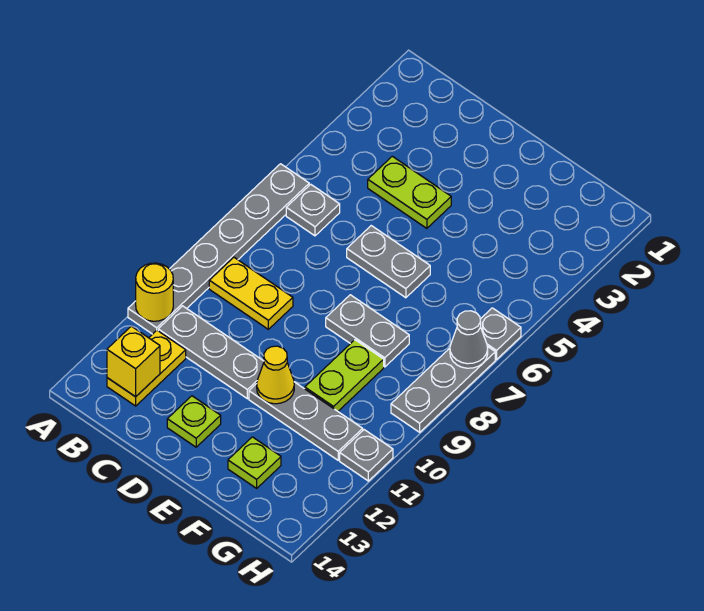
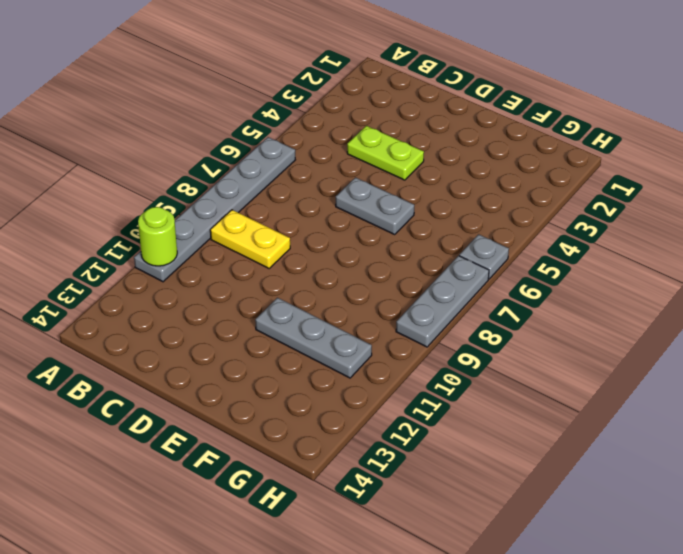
lime 1x1 round brick [138,207,177,266] -> yellow 1x1 round brick [136,263,173,321]
none -> grey 1x1 plate [286,184,340,236]
none -> grey 1x3 plate [158,306,264,399]
none -> yellow 1x2 plate [107,330,186,406]

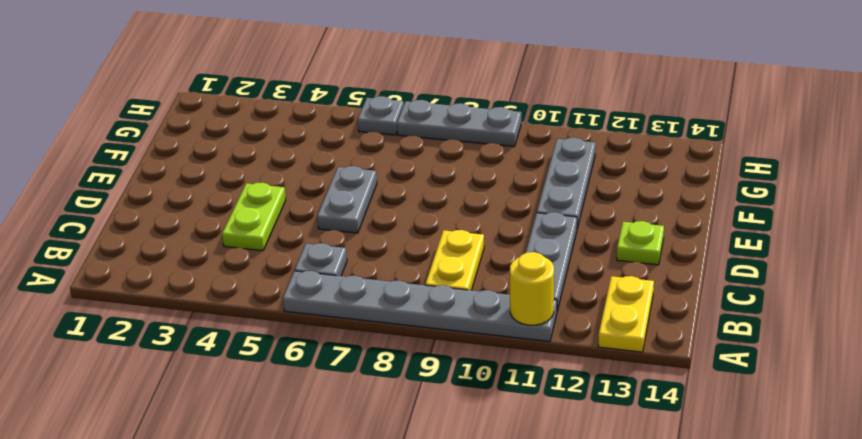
yellow 1x2 plate [598,276,654,352] -> yellow 1x2 plate turned to [107,330,186,406]
none -> grey 1x2 plate [326,295,409,367]
none -> lime 1x2 plate [305,340,384,411]
none -> lime 1x1 plate [228,437,281,488]

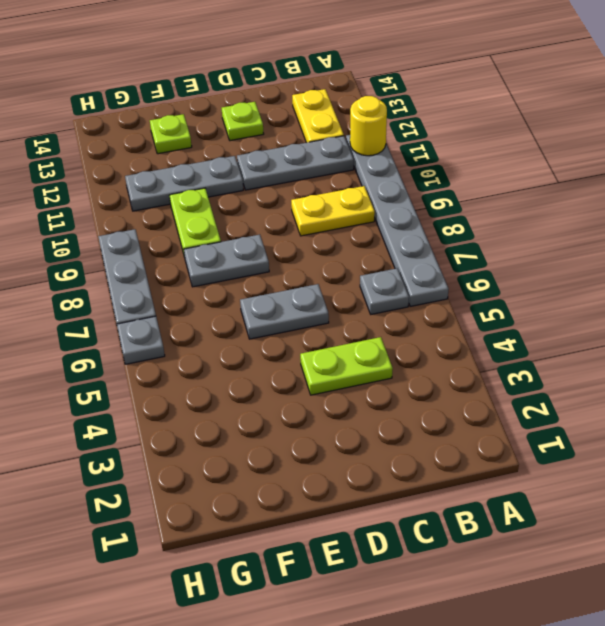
none -> grey 1x1 plate [340,430,393,481]
none -> yellow 1x1 brick [107,326,160,397]
none -> yellow 1x1 cone [257,346,294,404]

